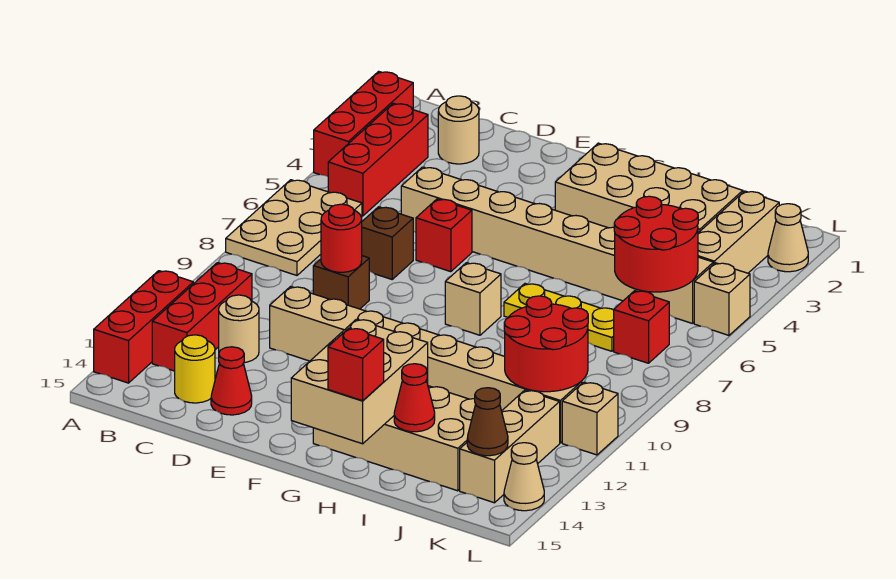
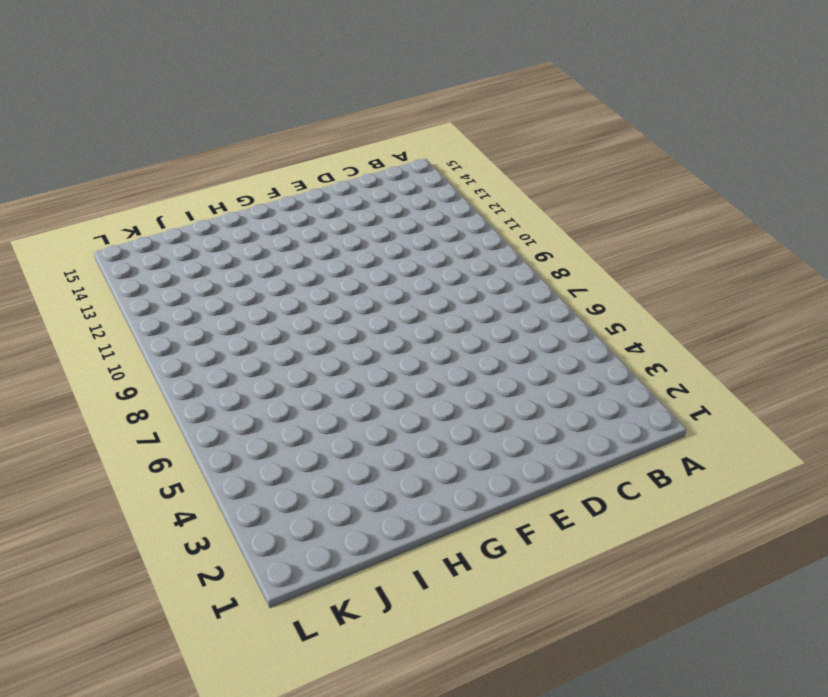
none -> red 1x3 brick [314,71,413,176]
none -> tan 2x3 plate [226,180,362,275]
none -> red 1x3 brick [94,271,193,383]
none -> red 1x3 brick [328,103,428,216]

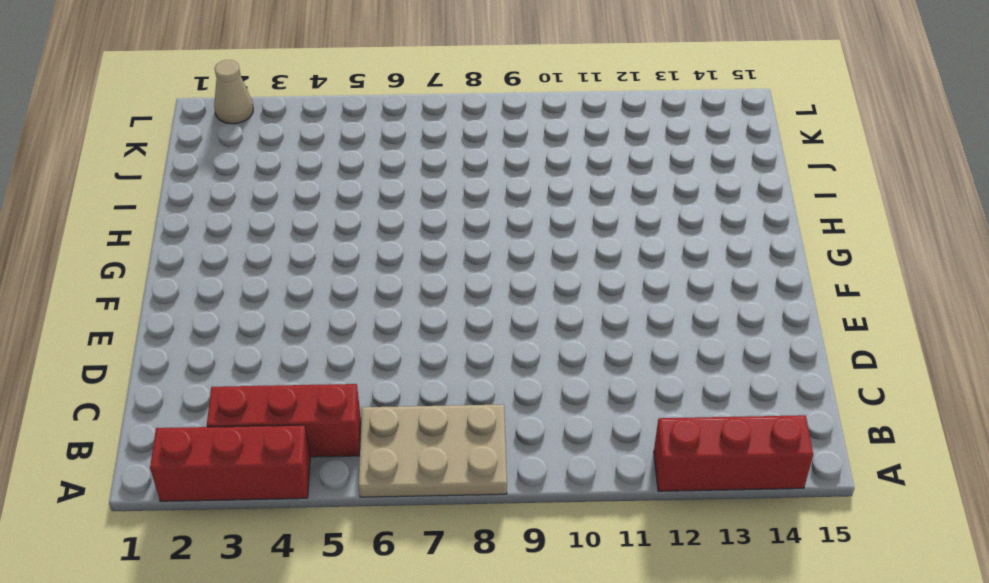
none -> red 1x3 brick [152,263,252,371]
none -> tan 1x1 round brick [438,96,479,164]
none -> tan 1x1 round brick [219,295,259,363]
none -> yellow 1x1 round brick [175,335,215,403]

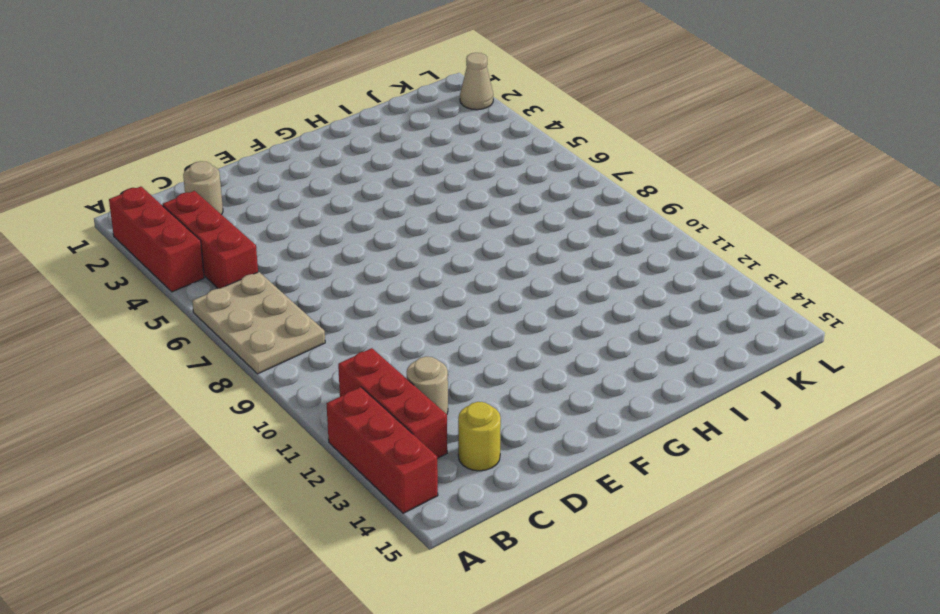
none -> tan 1x8 brick [401,167,713,324]
none -> brown 1x1 brick [362,207,413,279]
none -> brown 1x1 brick [313,256,369,309]
none -> tan 1x8 brick [270,287,582,443]

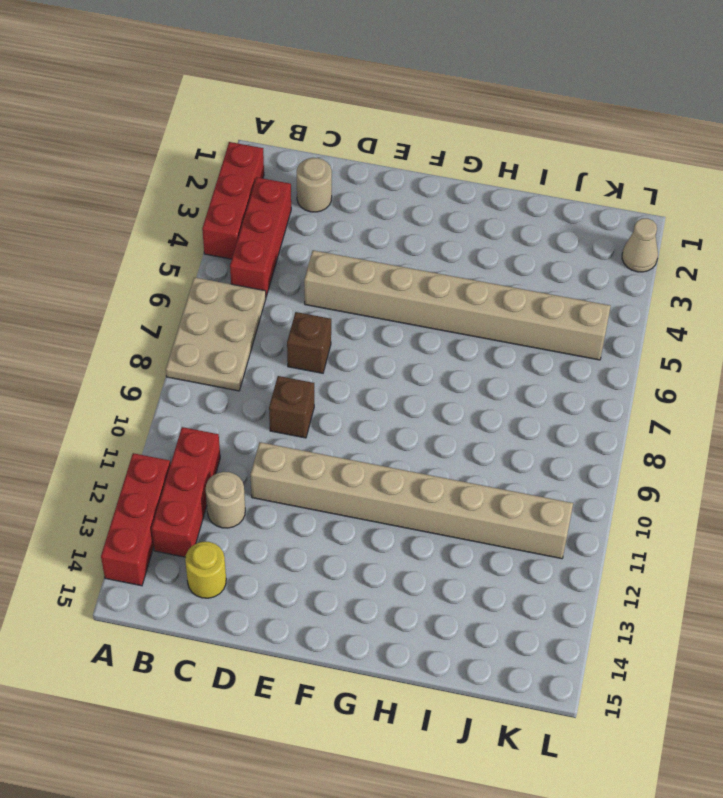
none -> red 1x1 cone [211,347,252,415]
none -> red 1x1 brick [416,199,472,272]
none -> tan 2x4 brick [555,143,743,233]
none -> tan 1x1 brick [445,263,501,335]

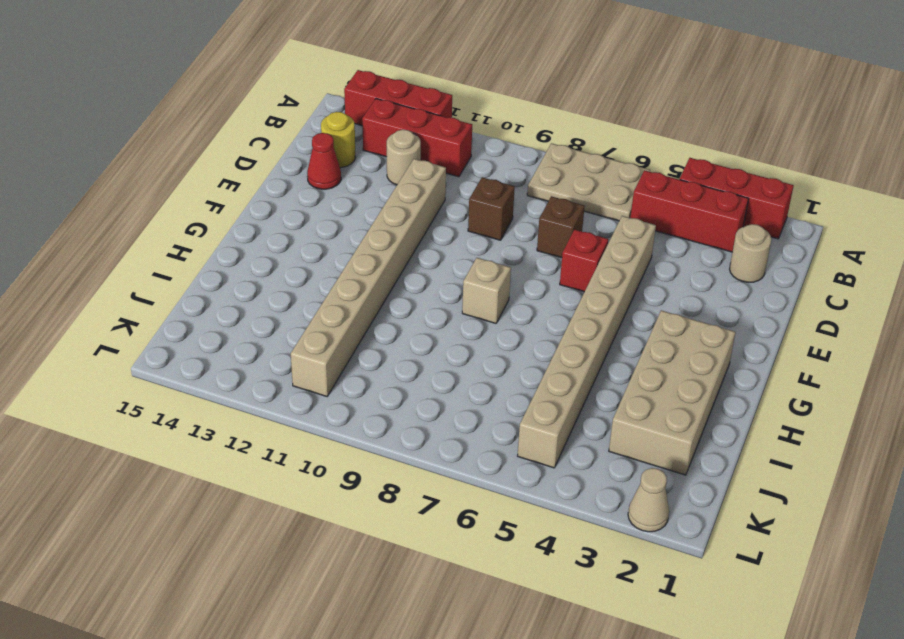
none -> tan 2x4 brick [313,386,476,491]
none -> yellow 1x3 plate [504,284,614,351]
none -> tan 1x3 brick [698,191,779,273]
none -> red 1x1 brick [614,291,669,363]

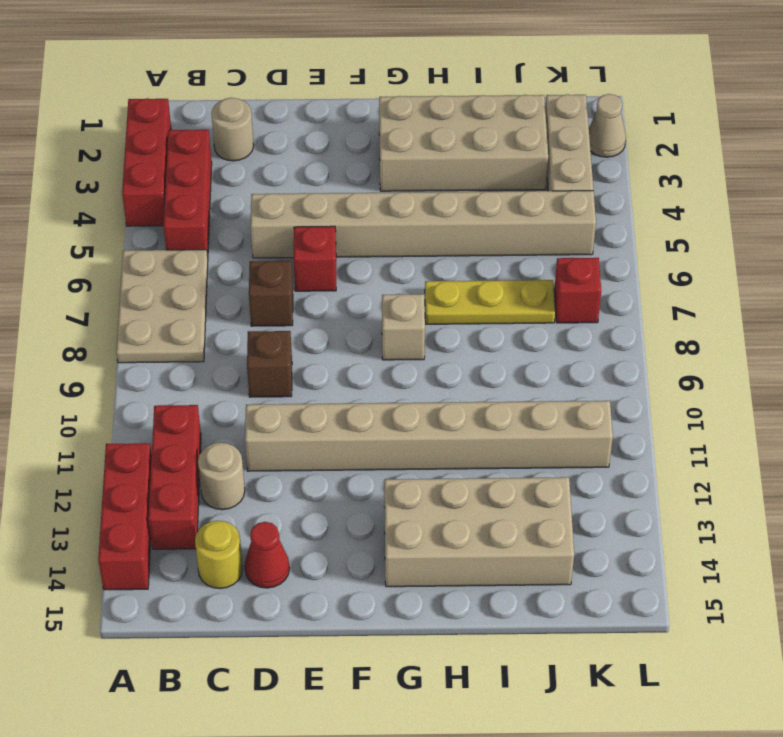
none -> tan 1x3 brick [460,390,560,503]
none -> tan 1x1 brick [694,263,750,335]
none -> tan 1x1 brick [562,382,618,455]
none -> tan 1x1 cone [504,443,544,511]

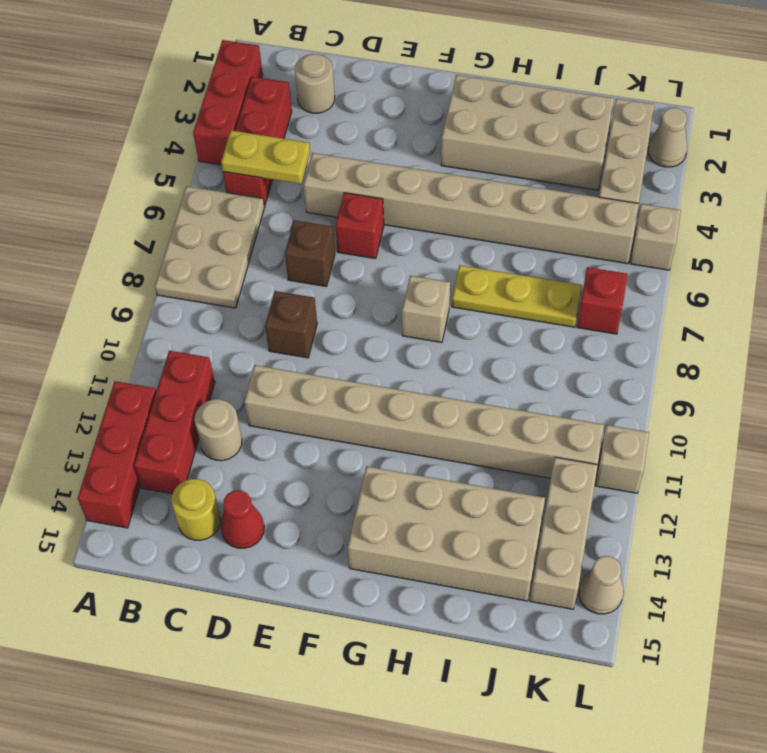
yellow 1x2 plate [221,131,310,184] -> none
none -> red 1x1 round brick [321,204,362,272]
none -> tan 2x3 brick [291,319,428,444]
none -> red 1x1 cone [394,364,435,432]
none -> red 2x2 round brick [614,196,698,292]

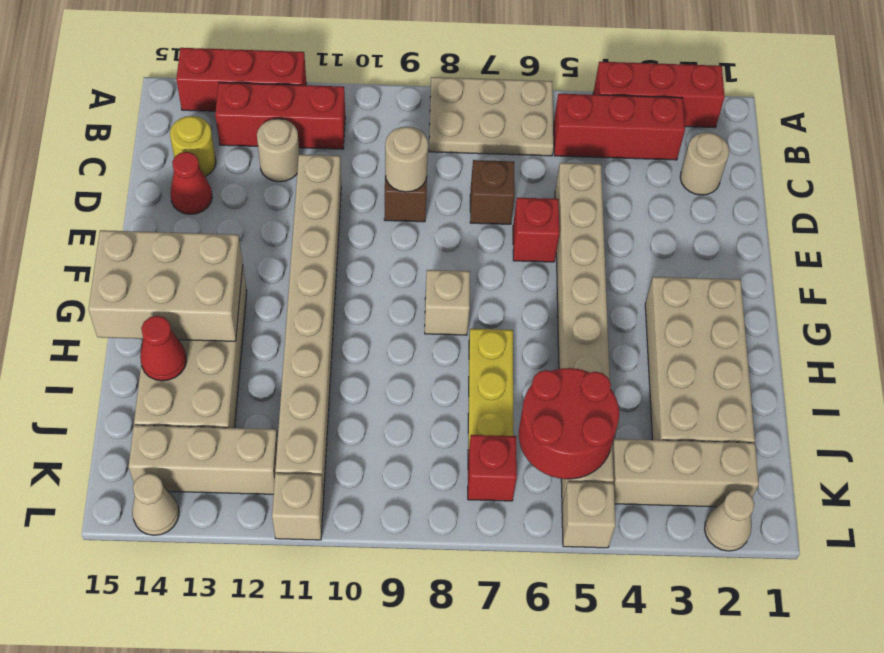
tan 1x1 round brick [385,127,428,192] -> red 1x1 round brick [321,204,362,272]
none -> red 2x2 round brick [504,296,588,392]
none -> brown 1x1 cone [467,388,508,456]
none -> red 1x1 brick [328,328,384,401]

